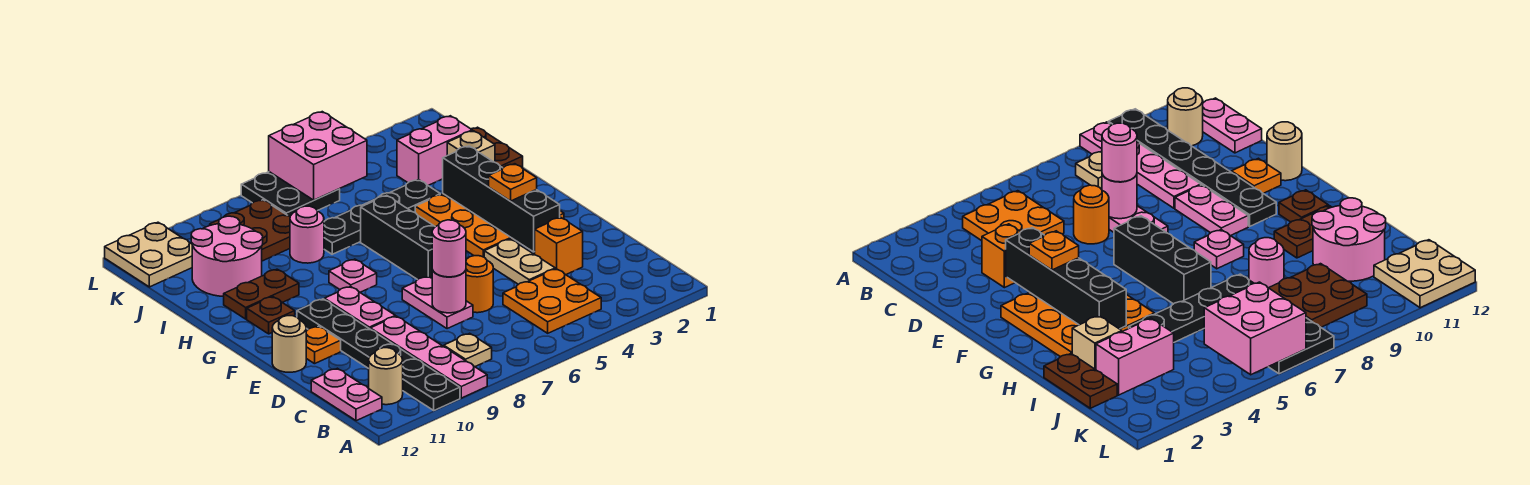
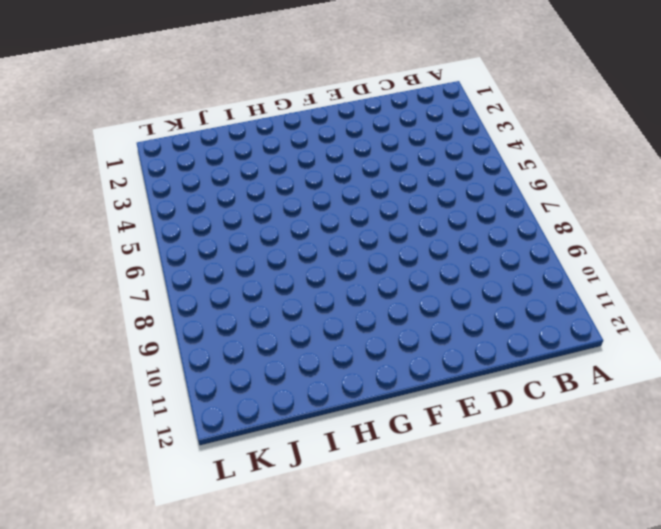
none -> pink 1x4 plate [370,316,487,398]
none -> black 1x6 plate [297,299,460,410]
none -> orange 2x2 plate [503,269,601,333]
none -> tan 1x1 plate [444,333,492,367]

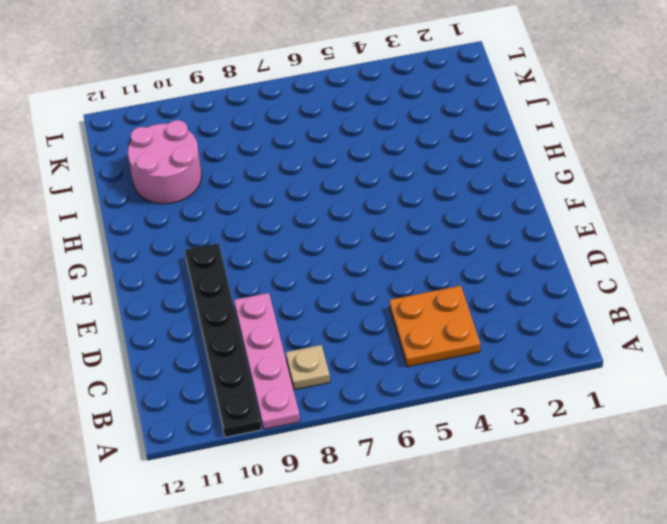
none -> tan 1x1 round brick [369,348,403,405]
none -> pink 1x2 plate [311,368,382,421]
none -> orange 1x1 brick [535,217,583,275]
none -> tan 1x2 plate [484,239,555,284]

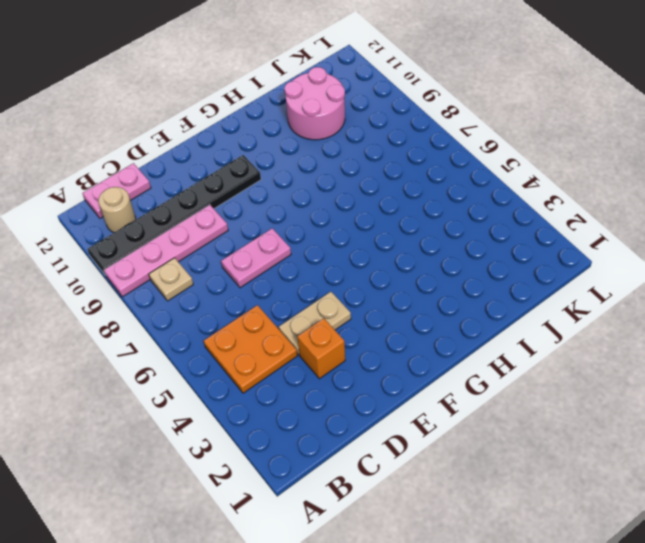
none -> orange 1x1 round brick [466,256,493,313]
none -> pink 1x2 plate [324,286,395,329]
none -> orange 1x1 plate [306,326,341,364]
none -> tan 1x1 round brick [272,316,306,372]

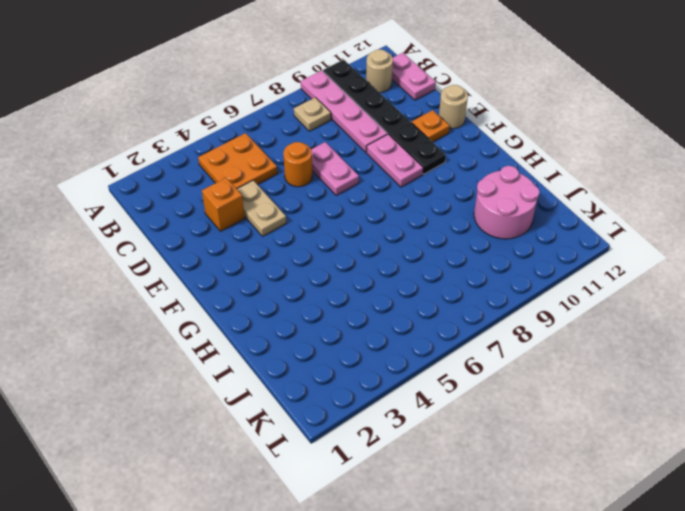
none -> orange 3x3 plate [415,194,564,257]
none -> black 1x3 brick [361,195,435,280]
none -> pink 1x1 plate [329,259,377,292]
none -> brown 1x1 plate [247,297,295,334]

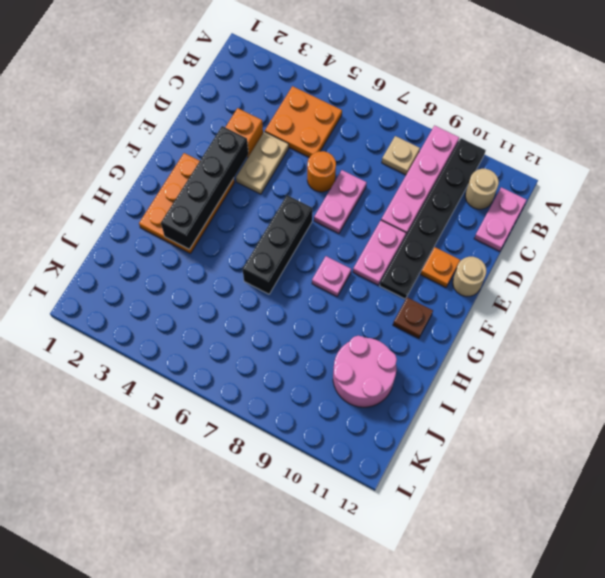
orange 2x3 plate [139,153,234,253] -> orange 3x3 plate [415,194,564,257]
none -> brown 1x2 plate [224,269,299,319]
none -> brown 1x2 plate [472,127,523,168]
none -> tan 1x1 brick [447,131,495,162]
none -> black 1x4 plate [324,180,440,254]

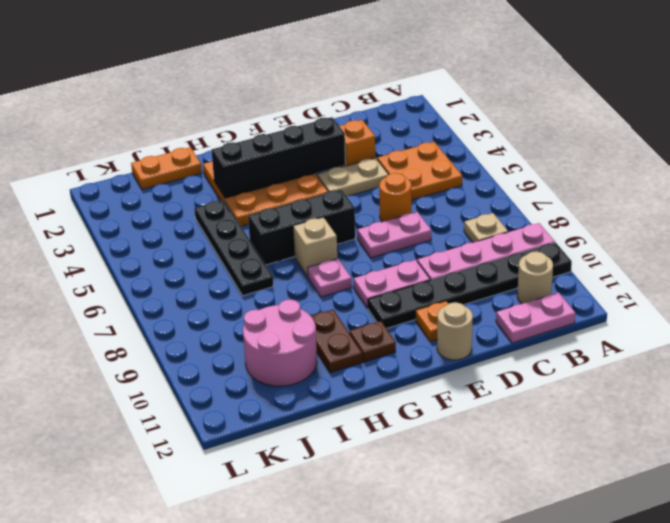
tan 1x1 brick [293,217,337,277] -> tan 1x1 brick moved to [447,131,495,162]
orange 1x2 plate [131,147,202,190] -> brown 1x2 plate [472,127,523,168]
none -> pink 1x1 round brick [290,206,324,263]
none -> pink 1x2 brick [397,116,472,185]
none -> brown 2x2 plate [210,200,290,261]
none -> black 2x2 plate [241,172,340,216]

